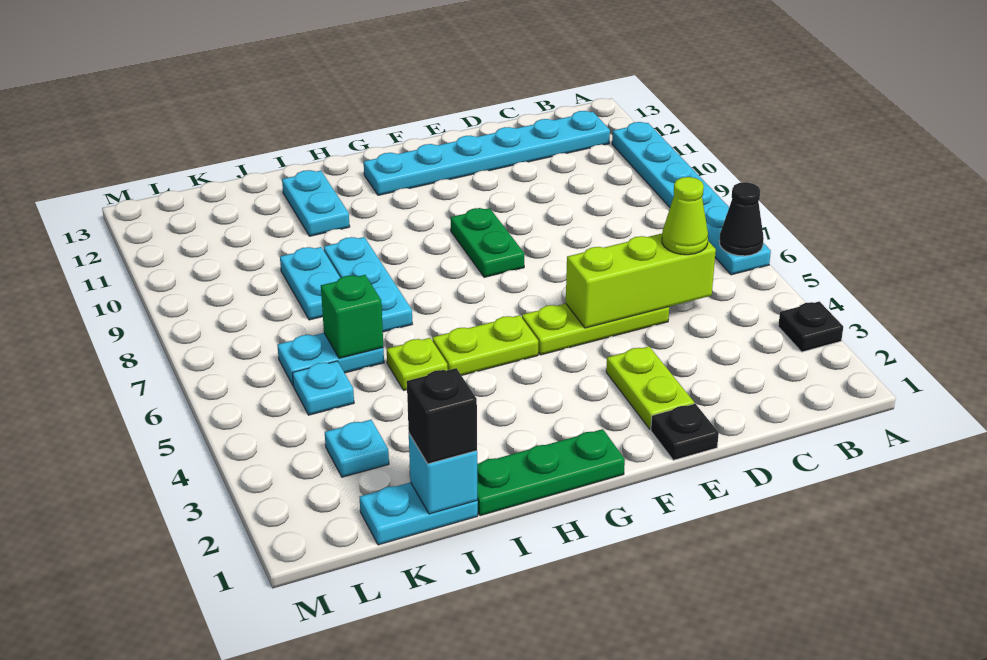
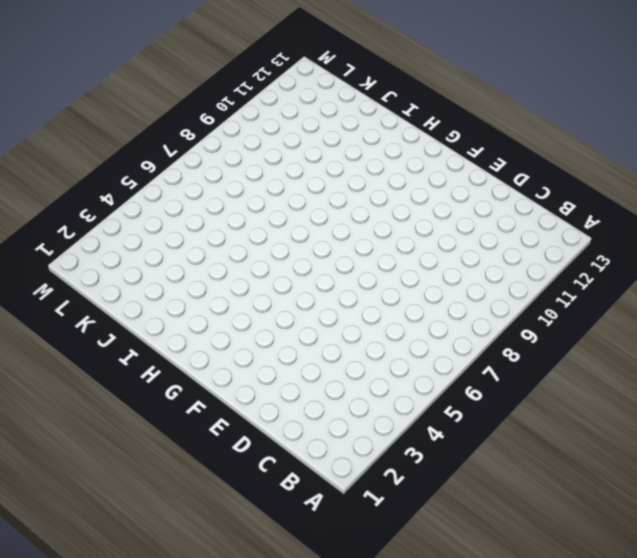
none -> black 1x1 plate [778,301,843,352]
none -> cyan 1x6 plate [612,122,771,275]
none -> cyan 1x6 plate [364,111,610,195]

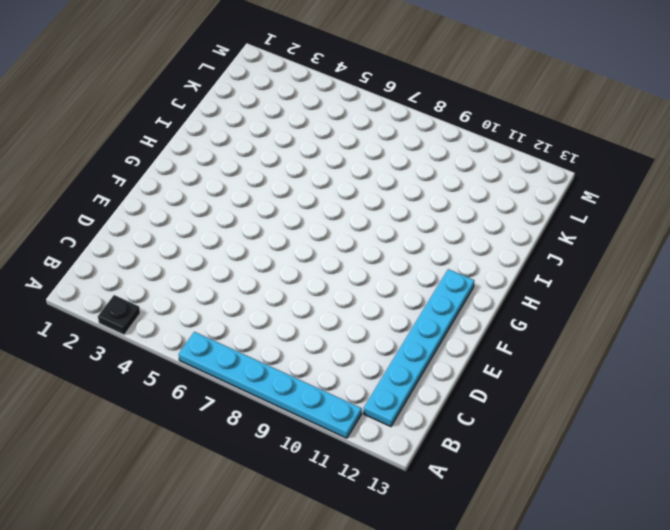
none -> lime 1x3 plate [522,304,669,355]
none -> black 1x1 plate [651,404,719,460]
none -> lime 1x2 plate [606,346,694,429]

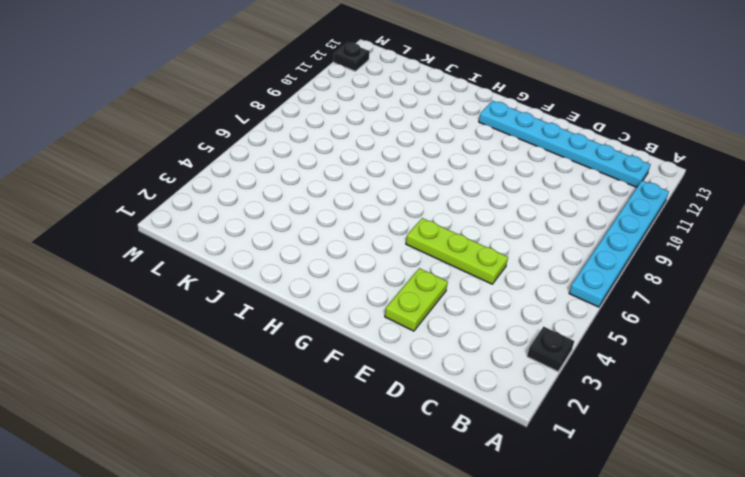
black 1x1 plate [333,42,370,71] -> black 1x1 plate moved to [651,404,719,460]
none -> green 1x2 plate [451,208,524,277]
none -> green 1x3 plate [477,429,625,516]
none -> lime 1x2 plate [432,315,538,375]

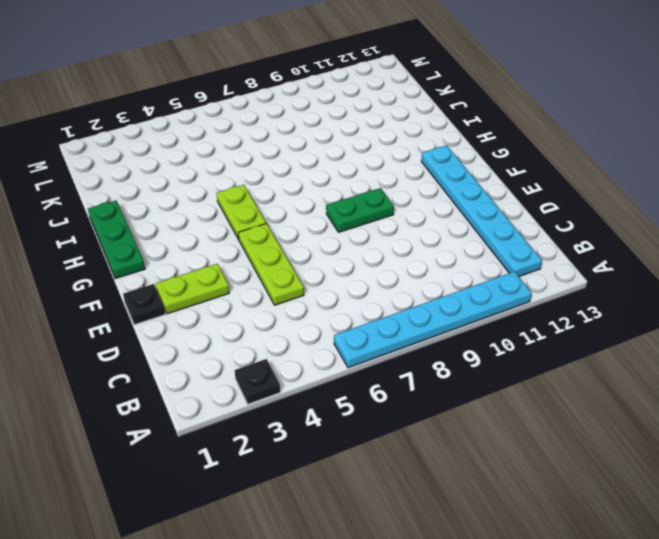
none -> lime 1x1 plate [387,338,448,390]
none -> cyan 1x3 plate [324,237,412,332]
none -> cyan 1x2 plate [282,170,350,236]

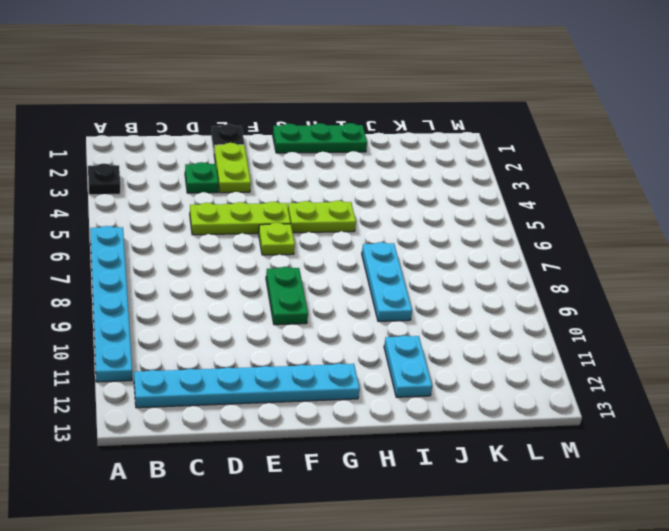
green 1x1 plate [185,162,218,193] -> none
lime 1x1 plate [259,223,295,255] -> lime 1x1 plate moved to [387,338,448,390]
none -> cyan 1x2 plate [360,482,478,545]
none -> cyan 1x2 plate [277,333,384,386]
none -> cyan 1x2 plate [280,247,340,320]

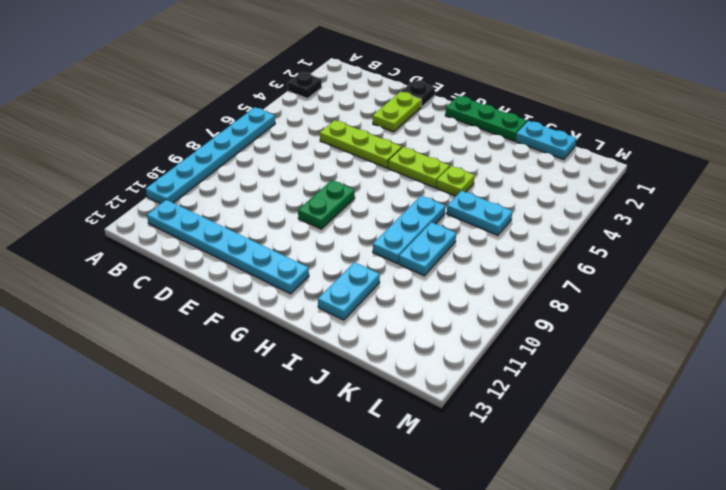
none -> cyan 1x1 plate [325,420,389,477]
none -> cyan 1x1 plate [293,361,354,415]
none -> black 1x1 cone [719,182,764,256]

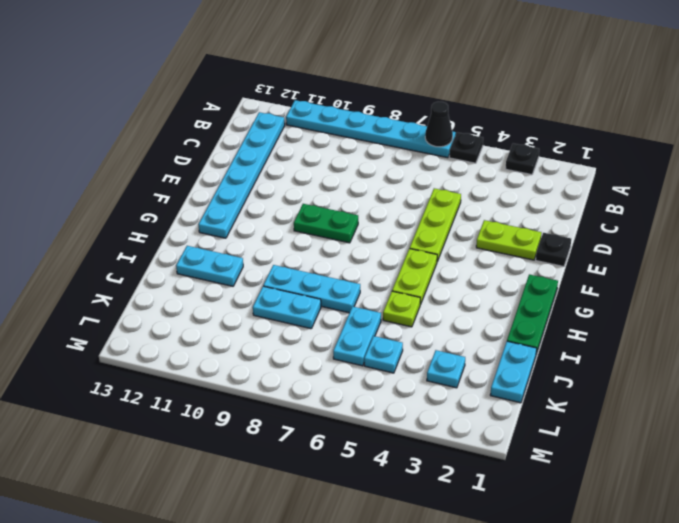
black 1x1 plate [449,132,483,163] -> none
none -> lime 1x3 brick [566,234,716,328]
none -> cyan 1x1 brick [409,434,478,514]
none -> green 1x1 brick [321,275,383,358]

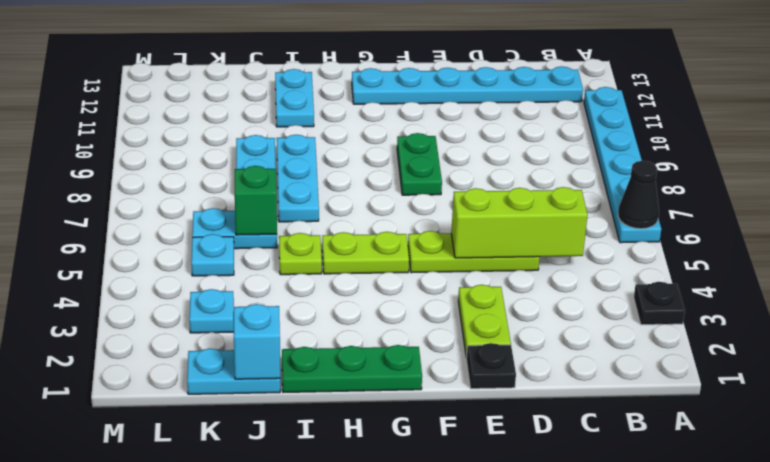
none -> lime 1x1 cone [662,177,708,255]
none -> black 1x1 brick [407,368,477,464]

